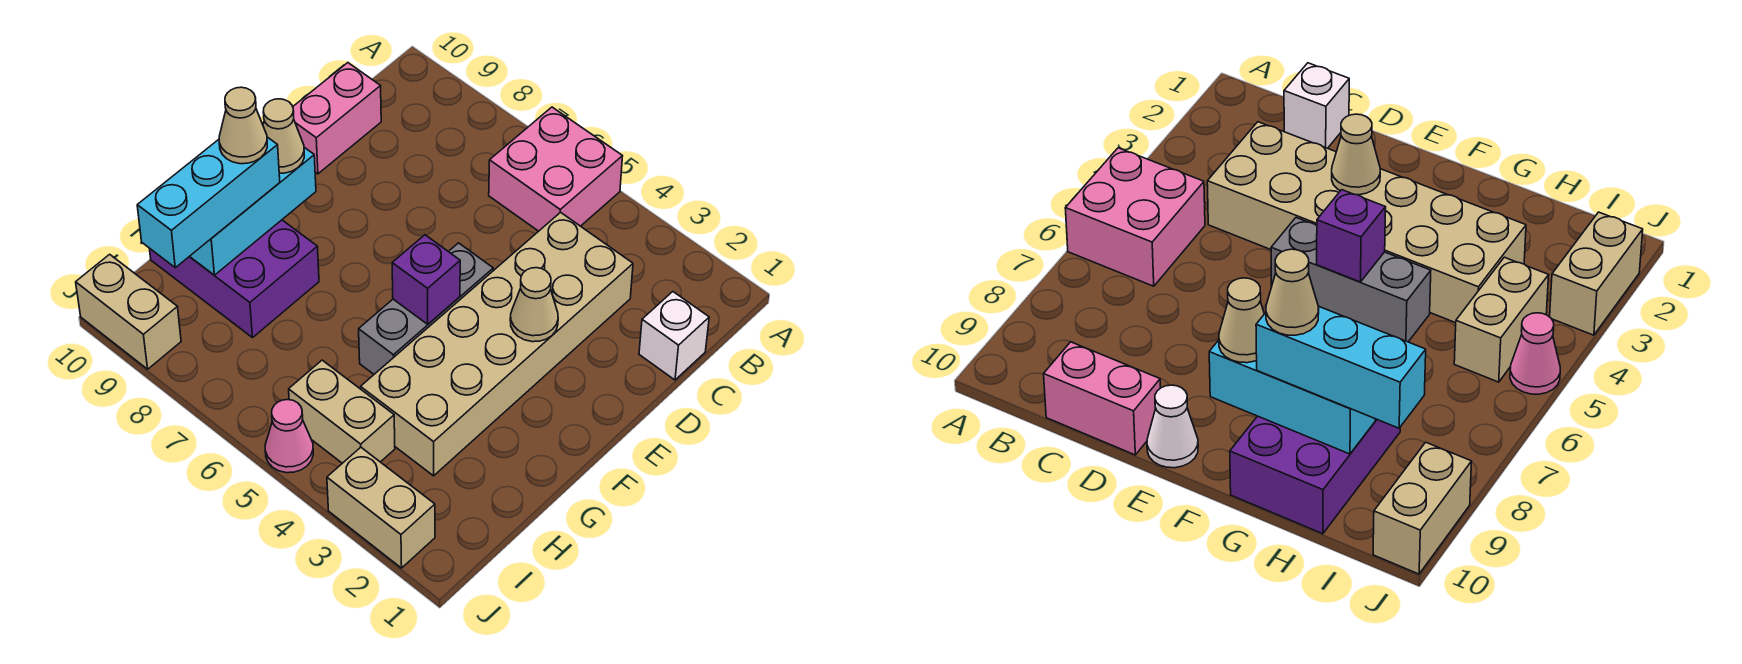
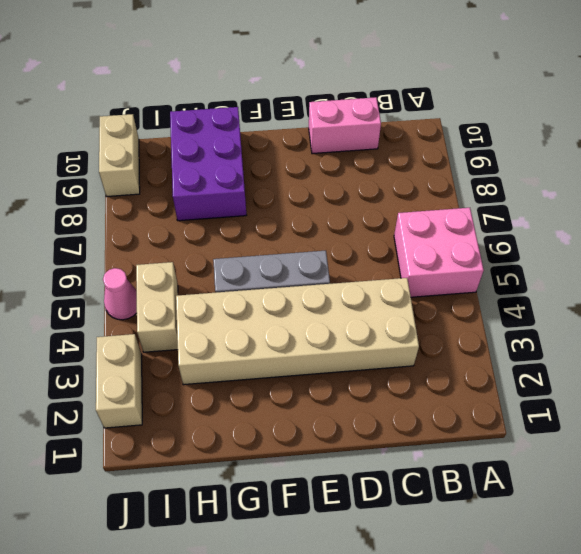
none -> white 1x1 brick [639,292,709,380]
none -> white 1x1 cone [1147,385,1198,468]
none -> tan 1x1 cone [510,268,558,342]

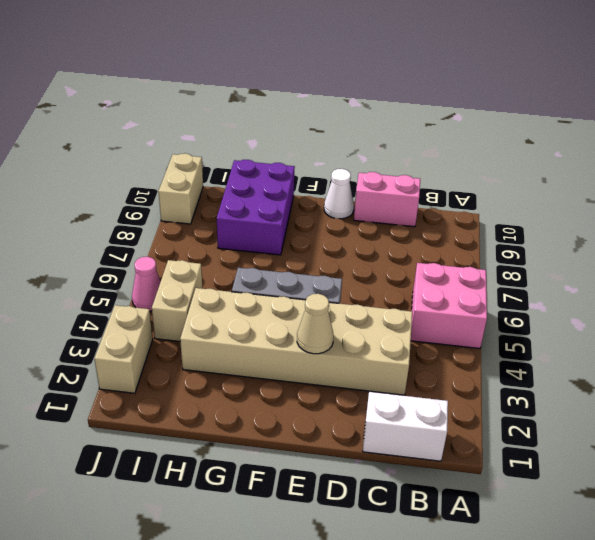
white 1x2 brick [363,392,448,461] -> white 1x1 brick [639,292,709,380]
none -> purple 1x1 brick [392,235,460,324]
none -> cyan 1x3 brick [190,147,316,275]
none -> tan 1x1 cone [263,99,304,173]

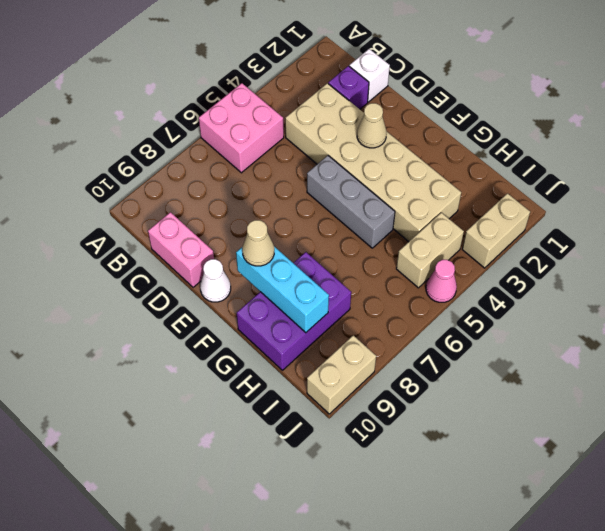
purple 1x1 brick [328,66,369,109] -> purple 1x1 brick moved to [392,235,460,324]
none -> cyan 1x3 brick [137,137,280,268]
none -> tan 1x1 cone [219,87,267,164]

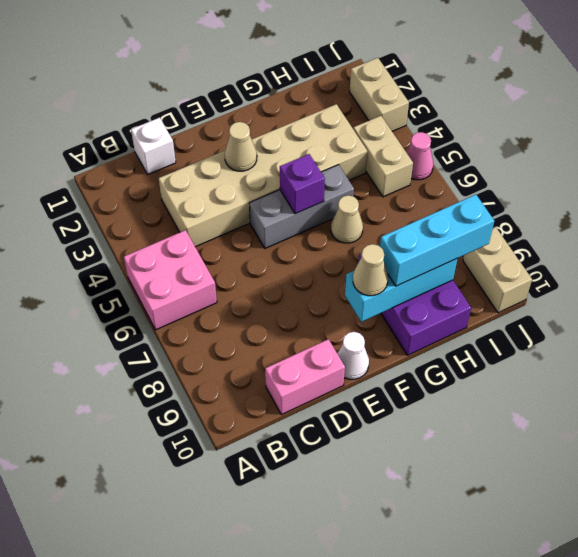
tan 1x1 cone [331,195,363,243] -> tan 1x1 cone moved to [219,87,267,164]

